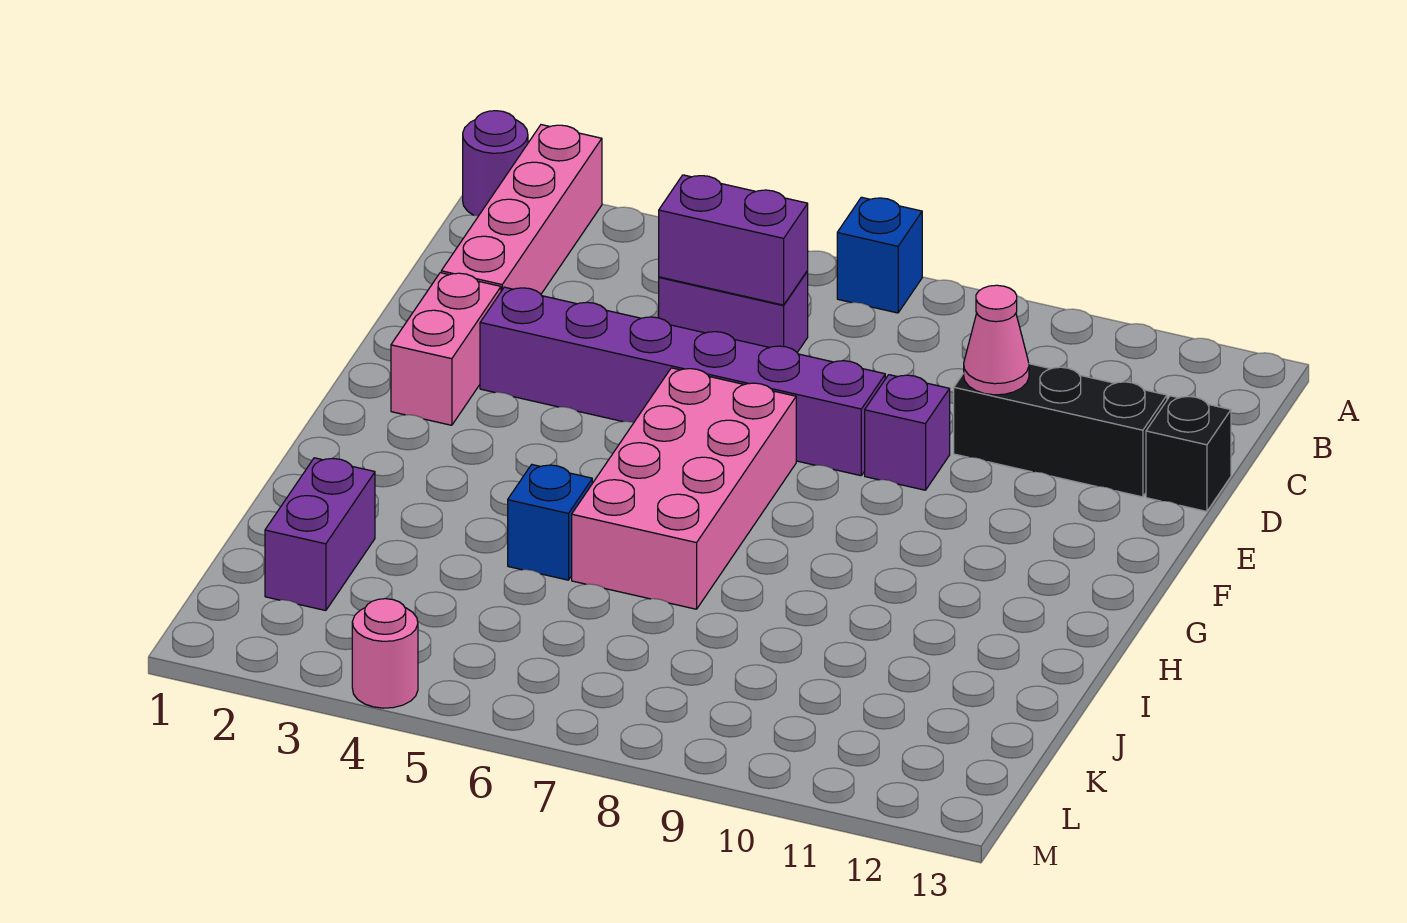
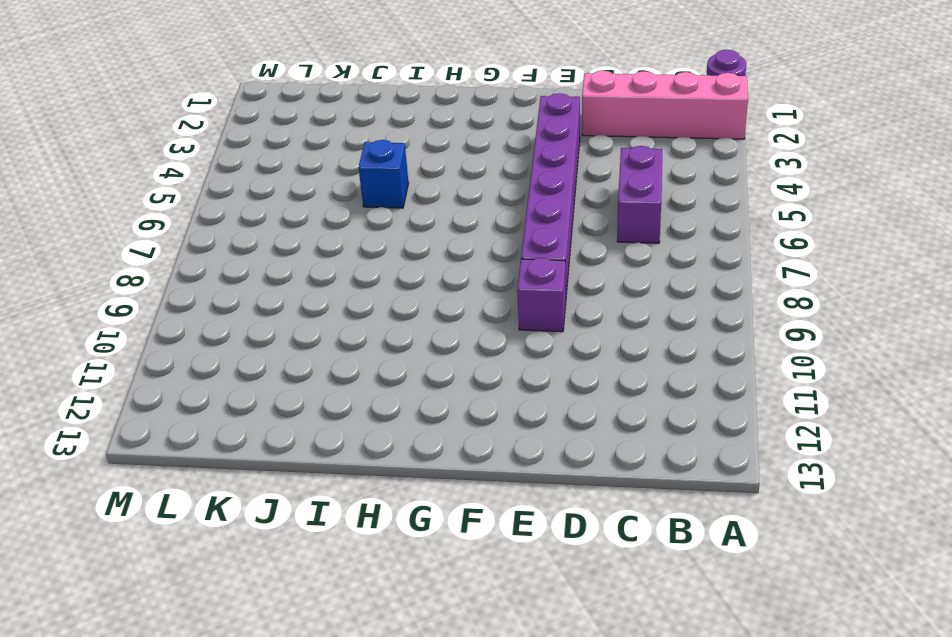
none -> blue 1x1 brick [837,197,922,313]
none -> black 1x3 brick [954,364,1167,497]
none -> black 1x1 brick [1146,396,1231,511]

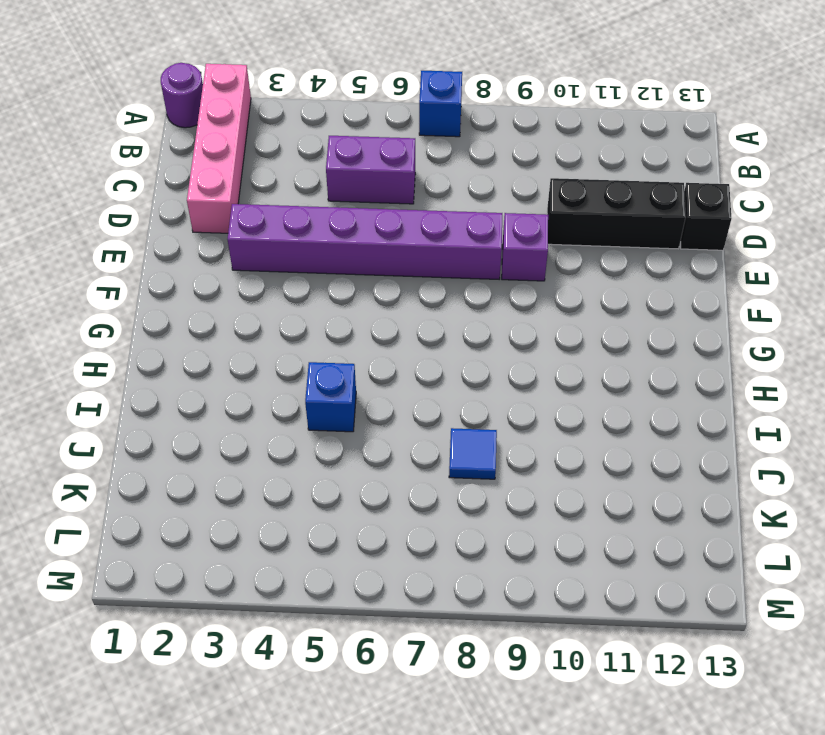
blue 1x1 tile [449,428,497,479] -> none
none -> pink 1x2 brick [391,273,501,425]
none -> pink 2x4 brick [572,368,796,609]
none -> purple 1x2 brick [265,458,375,611]

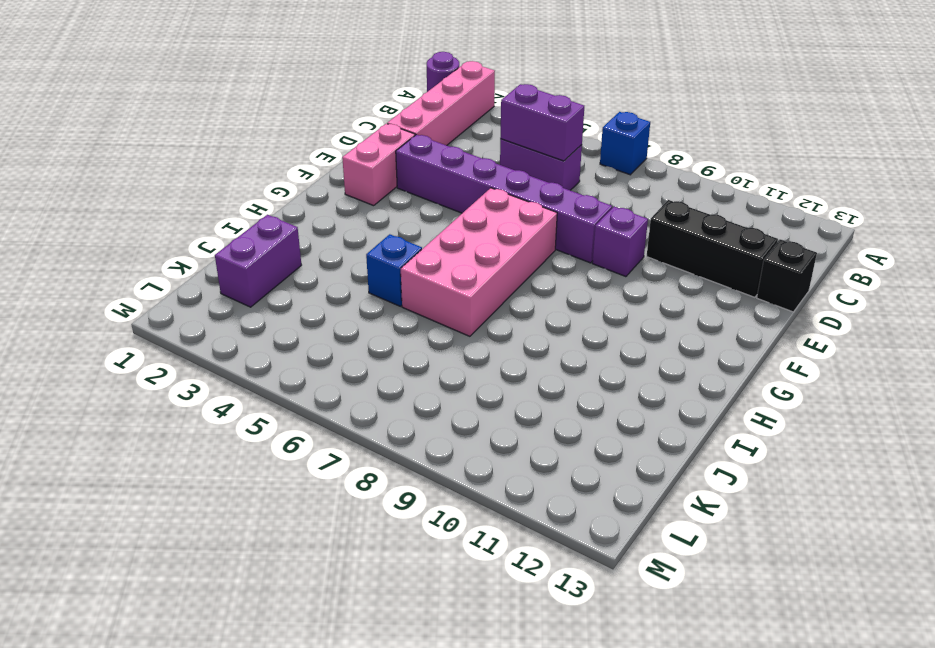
none -> pink 1x1 round brick [352,599,418,708]
none -> pink 1x1 cone [964,285,1029,395]

